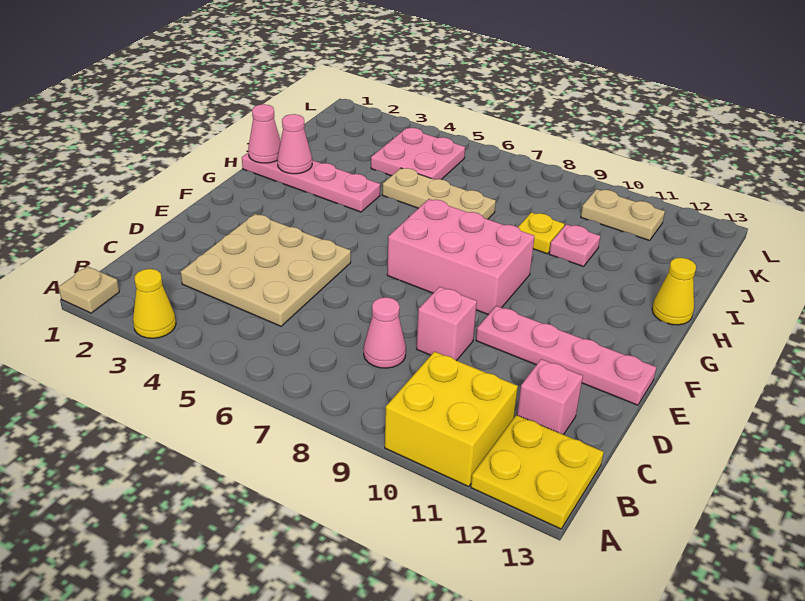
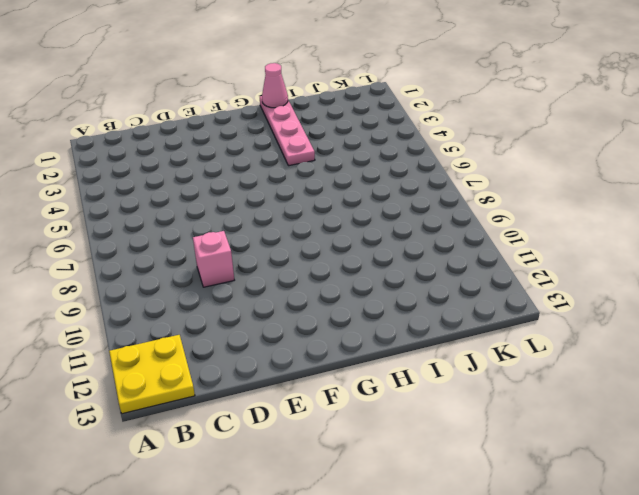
none -> tan 1x1 plate [59,266,119,313]
none -> yellow 1x1 cone [133,269,176,338]
none -> yellow 2x2 brick [385,352,518,486]

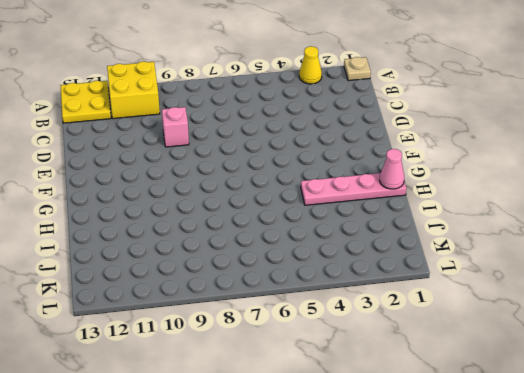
none -> tan 3x3 plate [181,214,351,326]
none -> pink 1x1 cone [364,297,406,368]
none -> pink 1x1 brick [517,359,583,435]

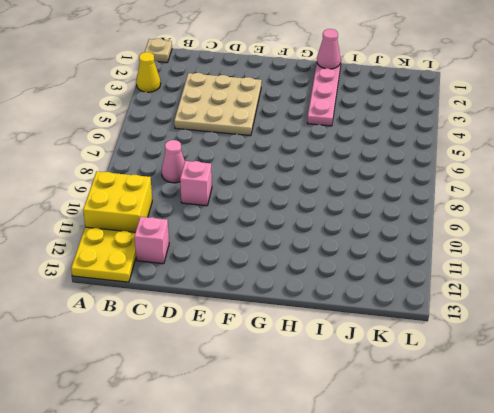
none -> pink 1x4 plate [476,306,656,405]
none -> pink 2x3 brick [387,199,535,315]
none -> yellow 1x1 cone [652,258,696,325]

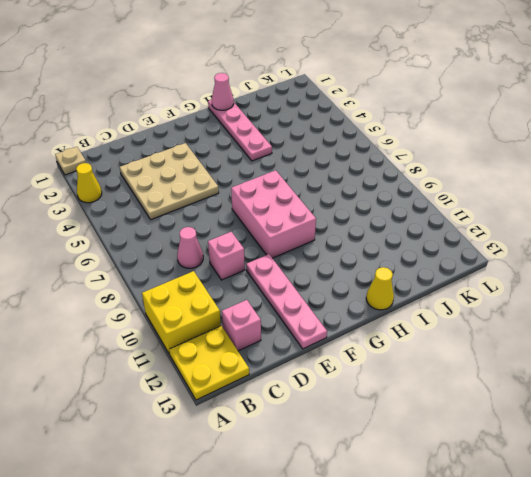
none -> tan 1x3 plate [382,168,496,219]
none -> yellow 1x1 plate [518,212,565,254]
none -> pink 1x1 plate [549,224,600,267]

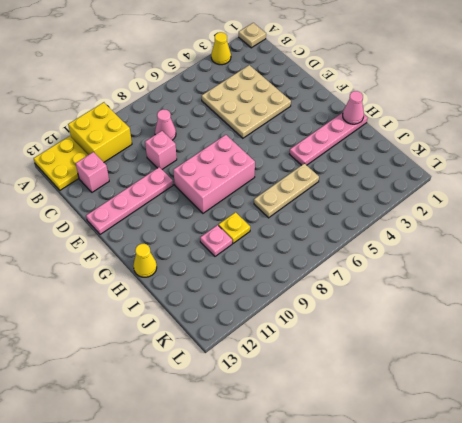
none -> pink 2x2 plate [371,128,465,180]
none -> tan 1x2 plate [581,189,665,240]
none -> pink 1x1 cone [277,114,312,174]

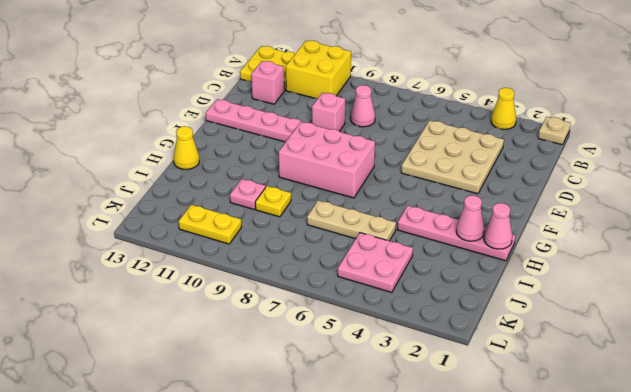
yellow 1x2 plate [179,205,241,244] -> tan 1x2 plate [581,189,665,240]

